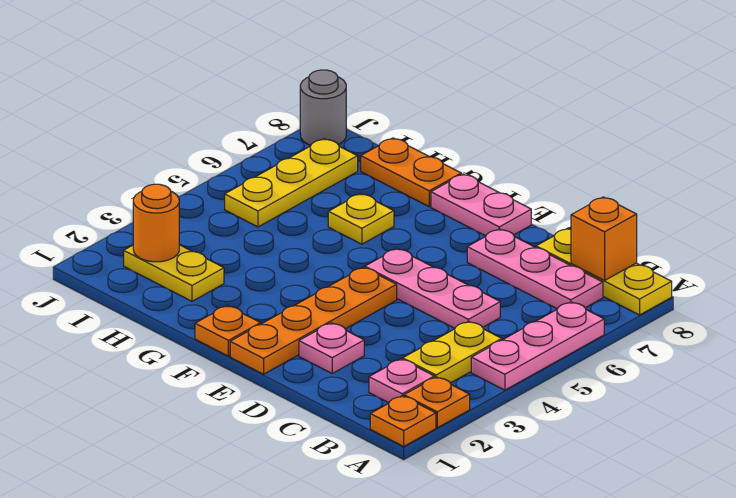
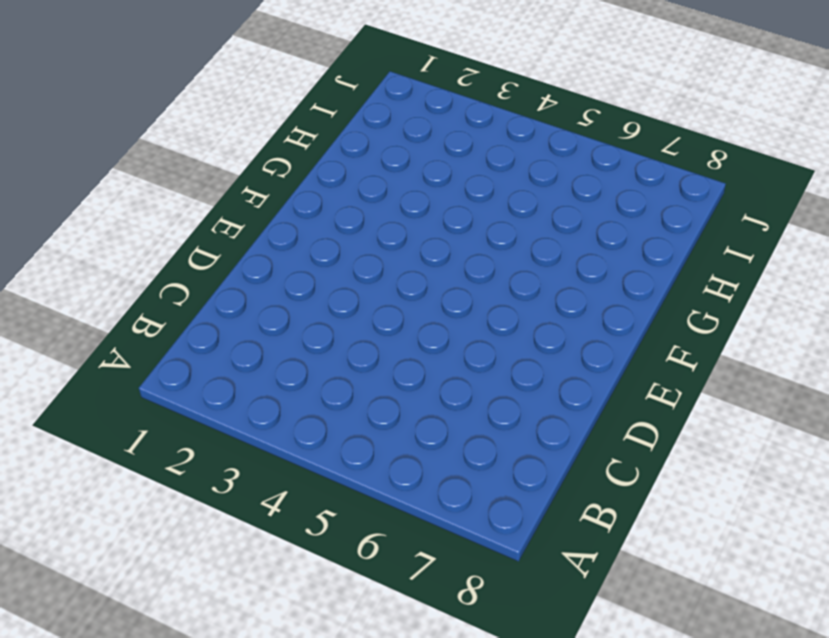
none -> orange 1x1 plate [370,396,436,446]
none -> orange 1x1 plate [404,377,470,428]
none -> pink 1x3 plate [471,302,604,390]

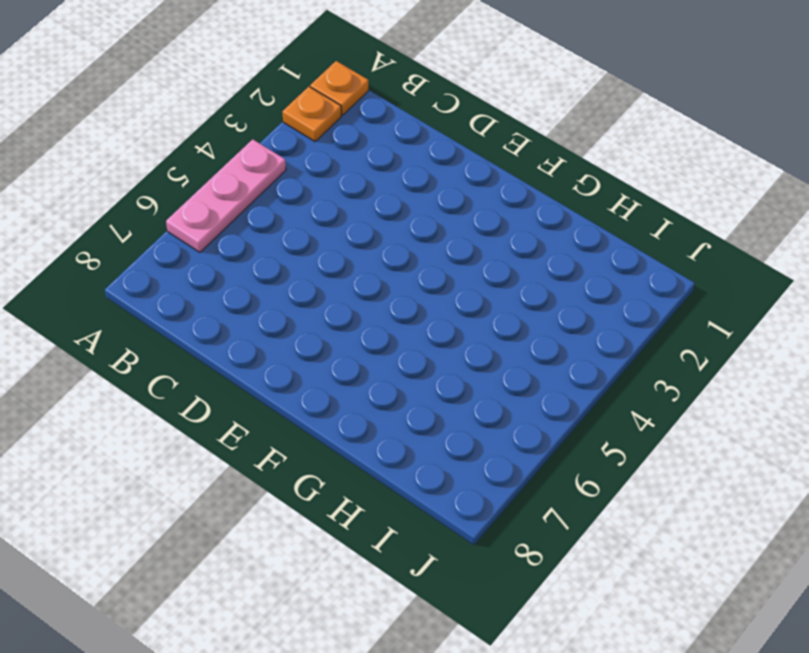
none -> yellow 1x3 plate [536,228,672,315]
none -> pink 1x1 plate [369,359,434,403]
none -> yellow 1x2 plate [403,321,502,383]

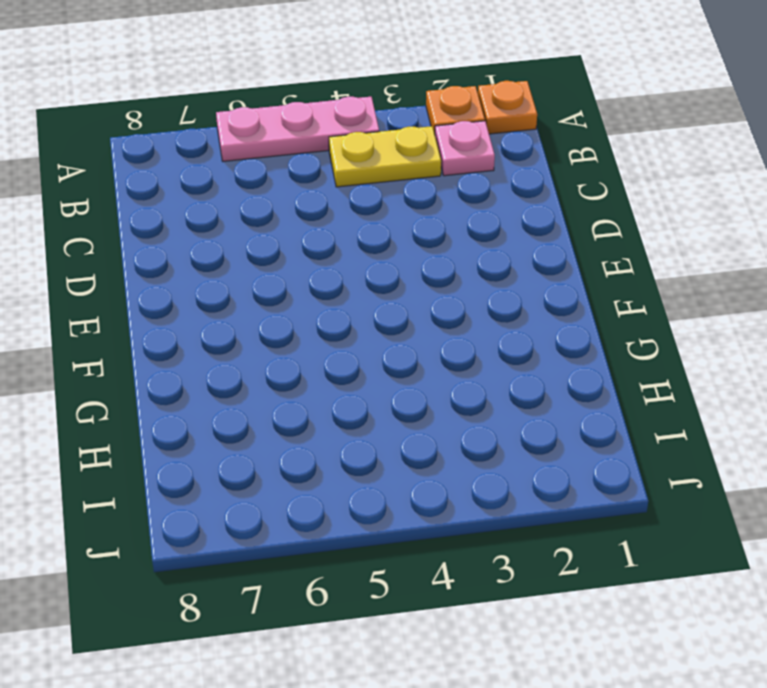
none -> yellow 1x3 plate [536,228,672,315]
none -> pink 1x3 plate [467,229,603,309]
none -> pink 1x3 plate [365,249,500,328]

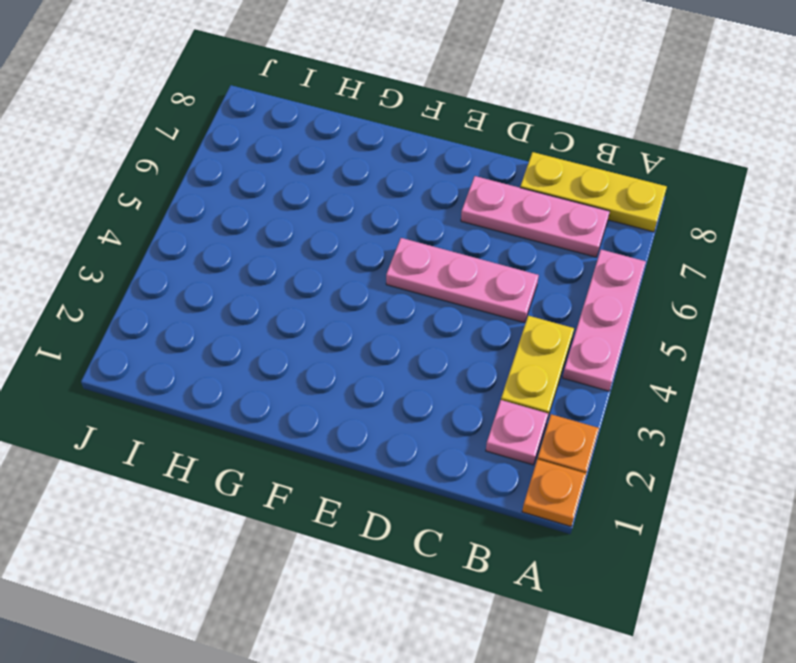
none -> pink 1x1 plate [299,323,364,373]
none -> orange 1x4 plate [230,267,397,374]
none -> pink 1x2 plate [431,174,531,236]

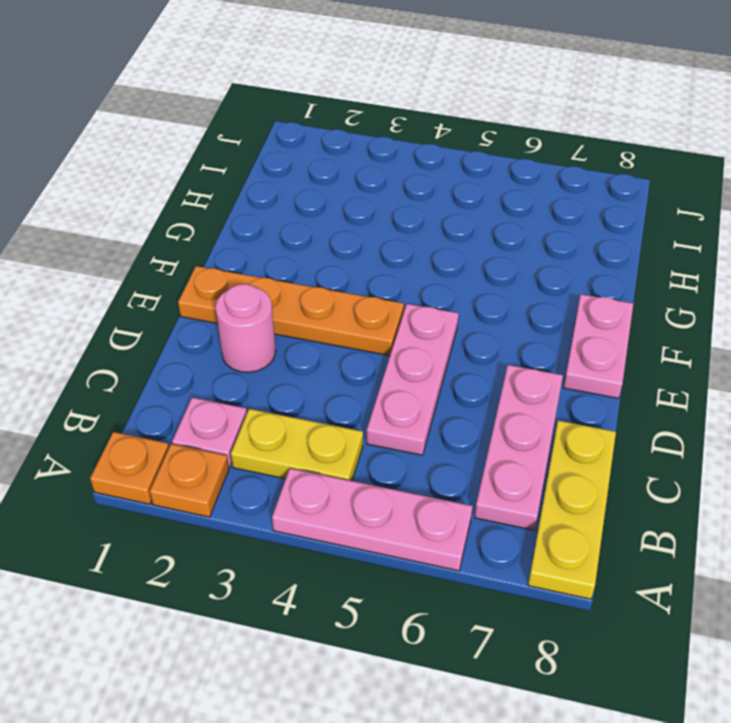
pink 1x1 round brick [215,284,276,372] -> pink 1x1 plate [299,323,364,373]
none -> orange 1x1 plate [195,306,261,356]
none -> yellow 1x1 plate [328,194,394,244]
none -> orange 1x2 plate [361,138,461,207]

